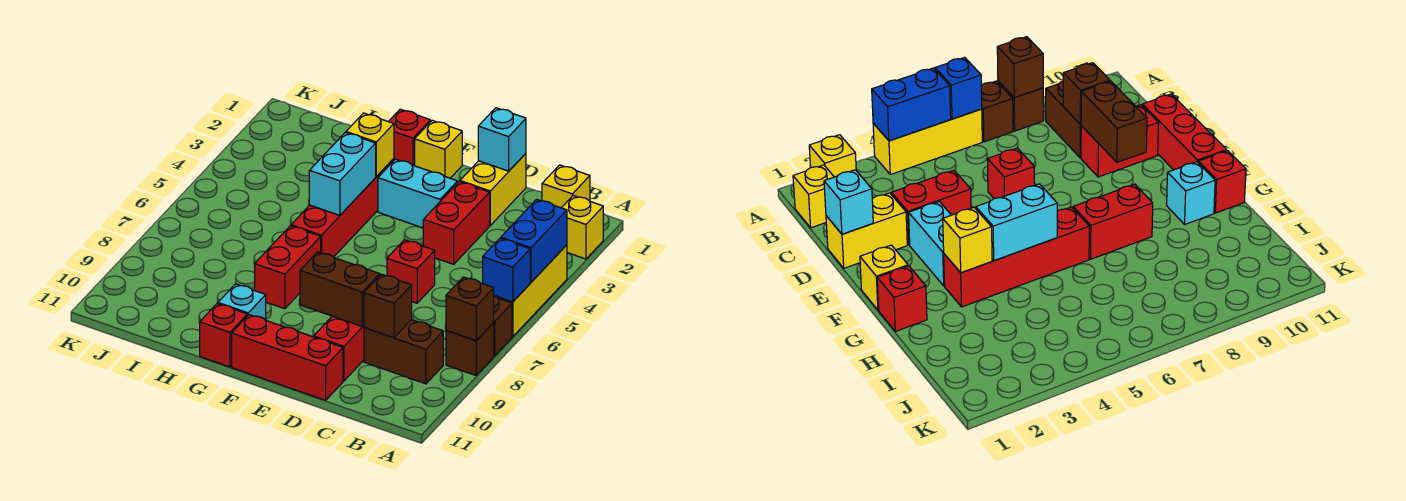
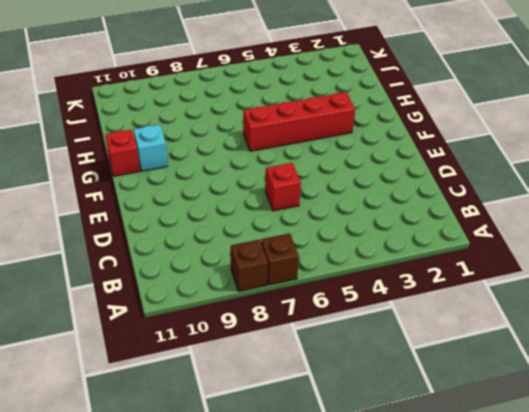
none -> yellow 1x1 brick [562,196,603,259]
none -> yellow 1x3 brick [496,245,567,337]
none -> yellow 1x1 brick [542,165,590,208]

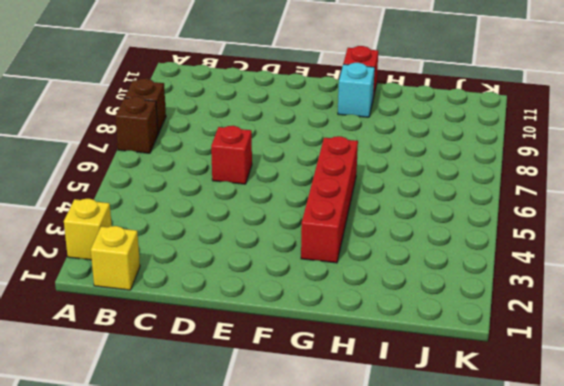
none -> yellow 1x3 brick [496,245,567,337]
none -> brown 1x2 brick [364,320,443,384]
none -> yellow 1x2 brick [460,154,526,225]

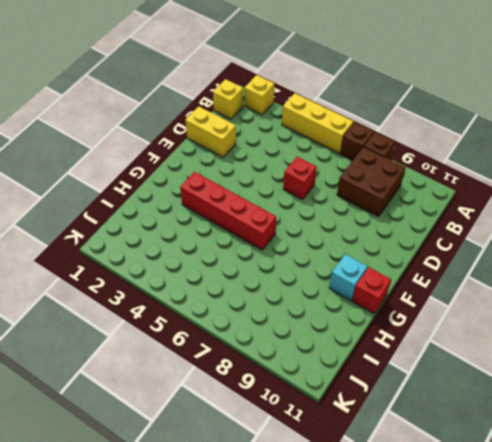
brown 2x2 brick [337,147,406,217] -> brown 1x2 brick [364,320,443,384]
none -> red 1x2 brick [423,181,490,264]
none -> red 1x2 brick [314,316,364,381]
none -> red 1x3 brick [232,315,343,400]

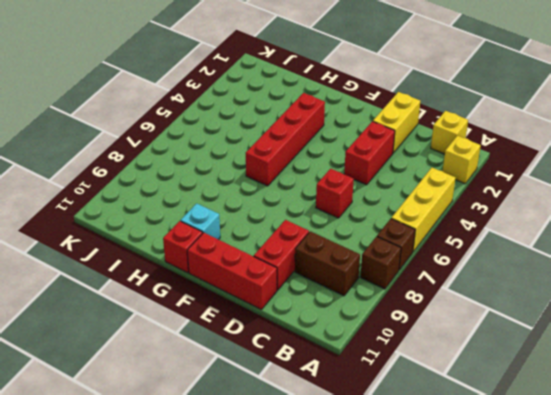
none -> cyan 1x2 brick [378,159,458,228]
none -> yellow 1x1 brick [415,120,462,178]
none -> red 1x1 brick [388,109,430,166]

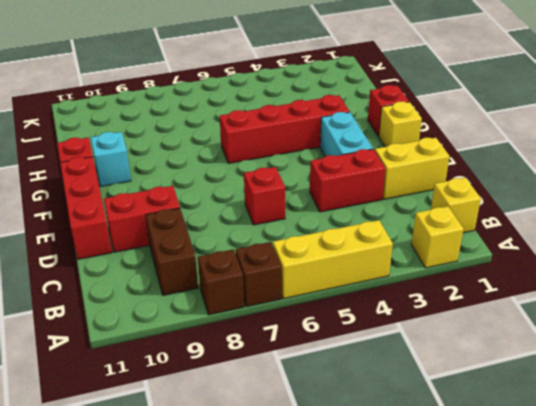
none -> red 1x2 brick [255,226,321,309]
none -> blue 1x2 brick [501,199,567,282]
none -> blue 1x1 brick [483,238,530,302]

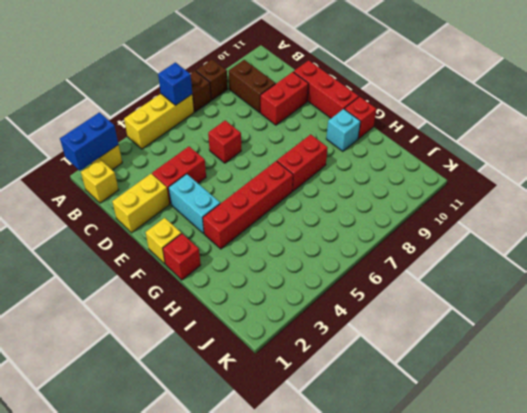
blue 1x2 brick [60,112,119,171] -> blue 1x2 brick moved to [501,199,567,282]
none -> brown 1x1 brick [446,277,494,341]
none -> brown 1x1 brick [364,274,412,338]
none -> cyan 1x1 brick [478,108,526,171]

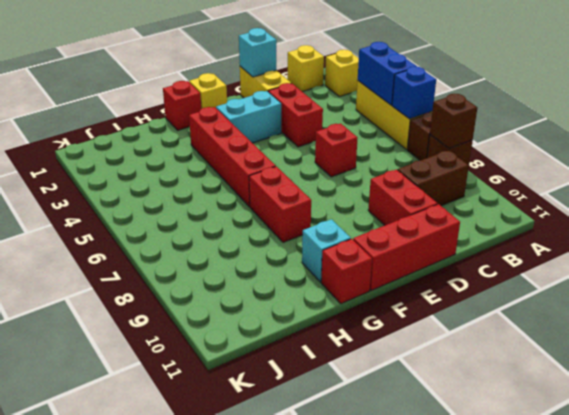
none -> brown 1x1 brick [364,274,412,338]
none -> brown 1x2 brick [300,252,380,326]
none -> yellow 1x1 brick [346,113,394,177]

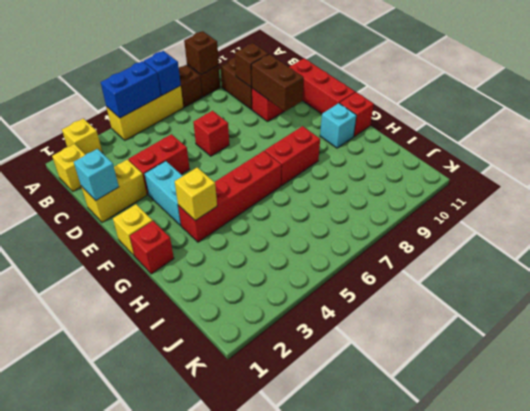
none -> cyan 1x2 brick [309,133,376,215]

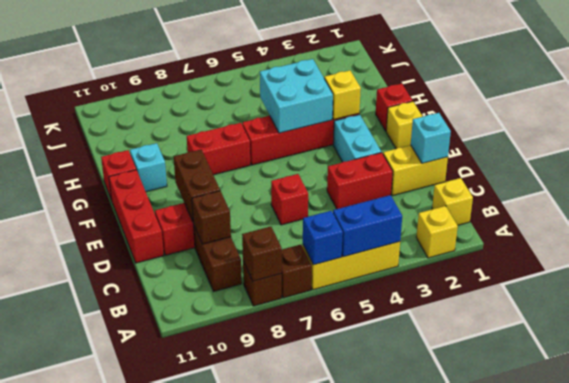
cyan 2x2 brick [260,59,333,133] -> cyan 1x2 brick [309,133,376,215]

